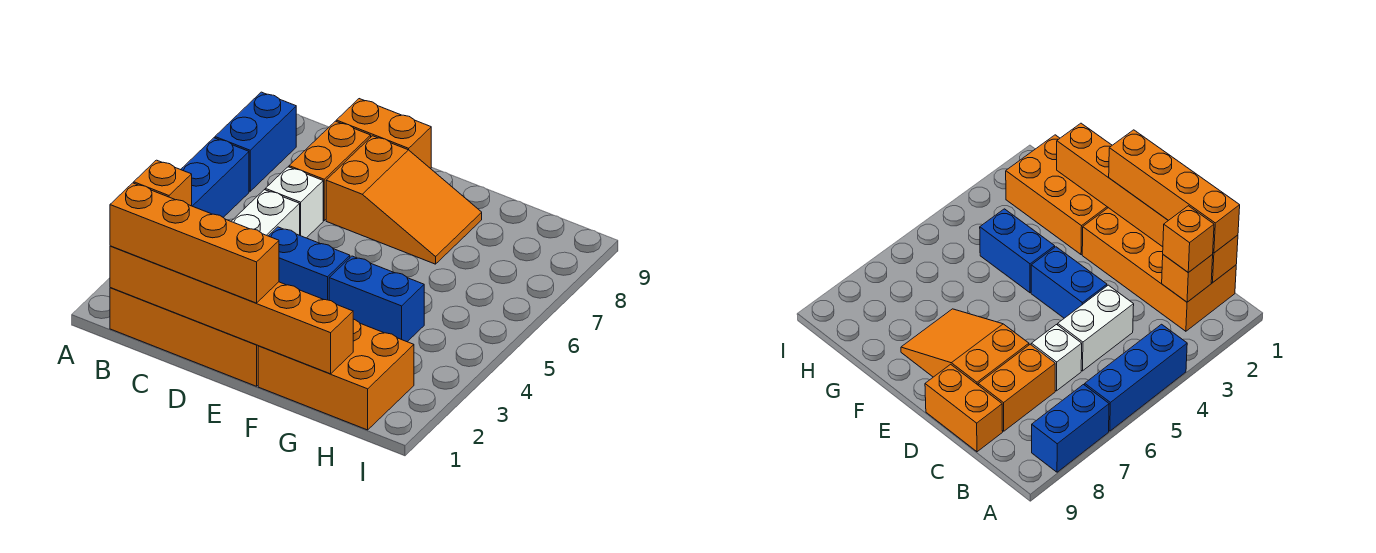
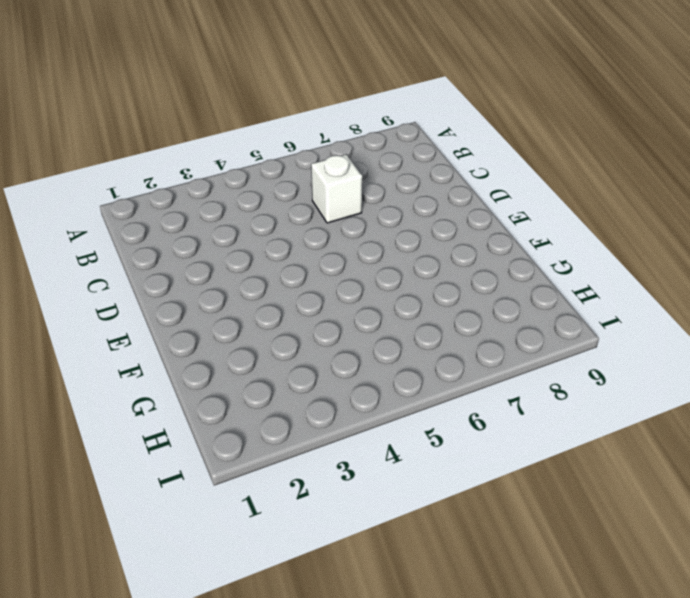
none -> blue 1x3 brick [181,138,249,217]
none -> blue 1x2 brick [215,92,296,191]
none -> orange 2x4 brick [110,288,258,386]

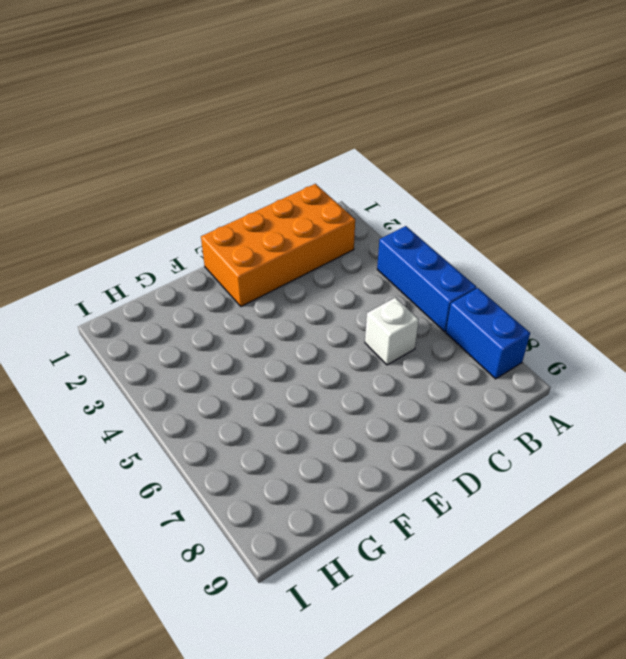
none -> white 1x2 brick [231,190,300,236]
none -> orange 1x2 brick [289,121,371,220]
none -> orange 1x2 brick [336,99,431,169]

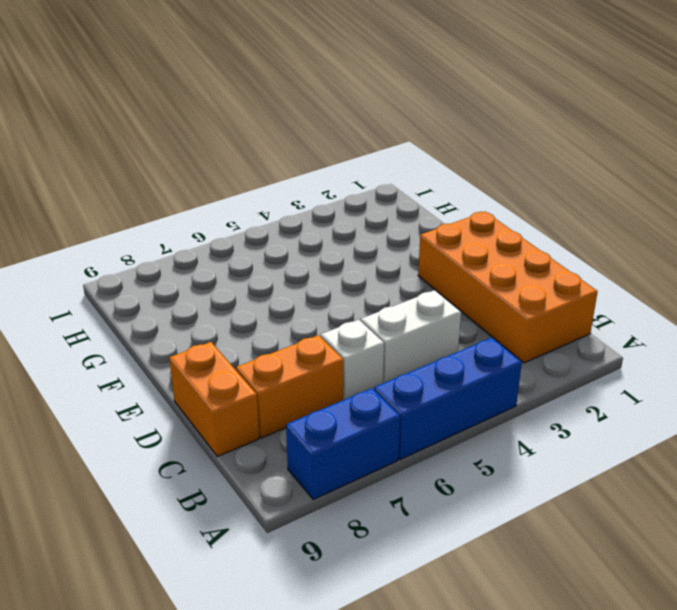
none -> blue 1x2 brick [269,227,350,300]
none -> orange 2x3 slope [326,136,482,264]
none -> orange 2x3 brick [258,319,414,430]

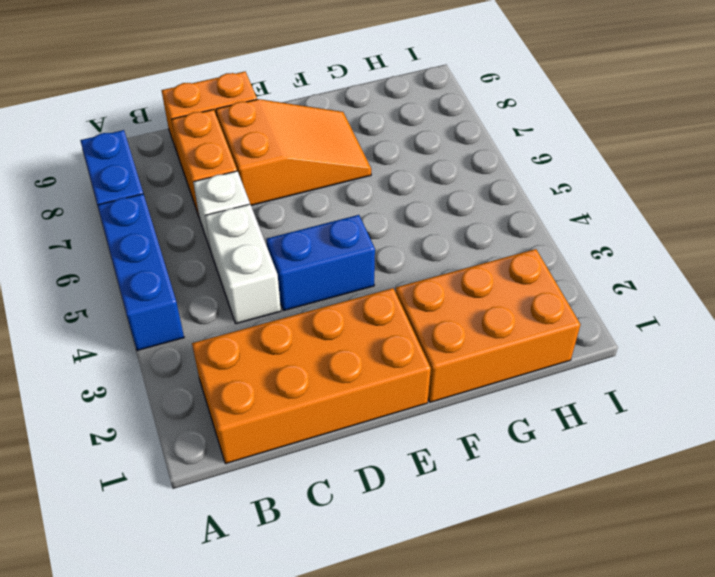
none -> blue 1x2 brick [329,256,424,342]
none -> orange 1x6 brick [110,246,353,374]
none -> orange 1x1 brick [1162,254,1213,302]

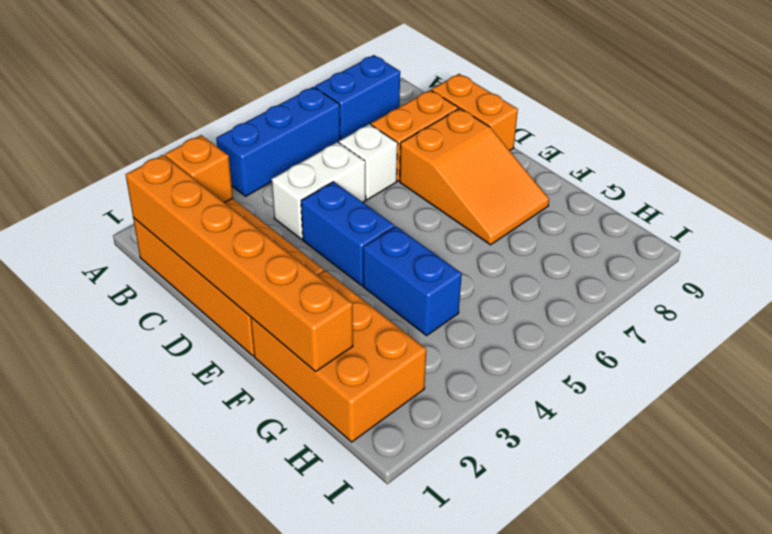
none -> orange 1x4 brick [110,183,279,303]
none -> orange 1x1 brick [134,160,192,206]

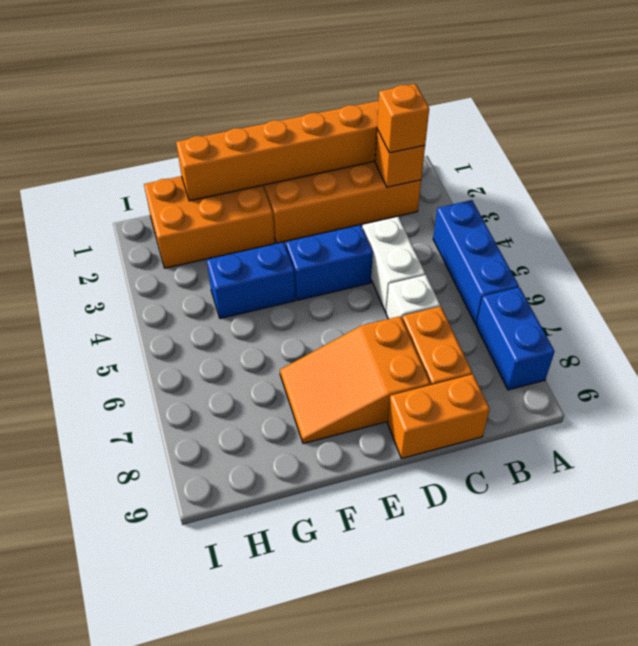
none -> orange 1x4 brick [110,183,279,303]

